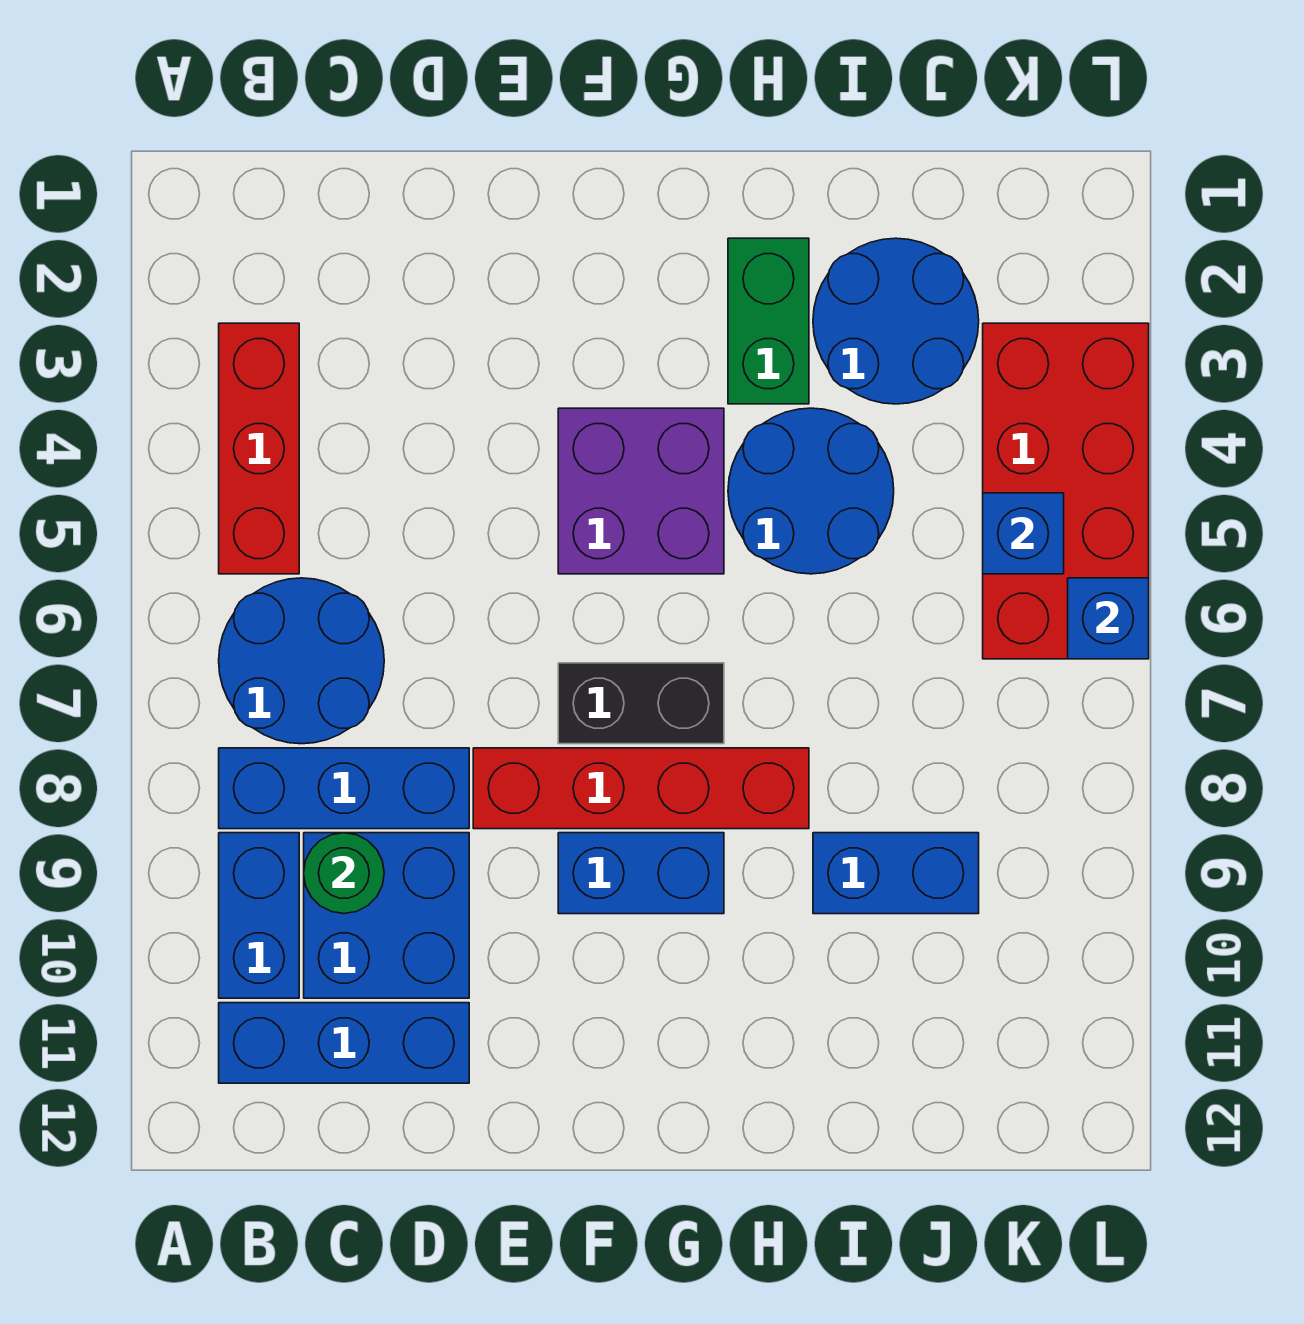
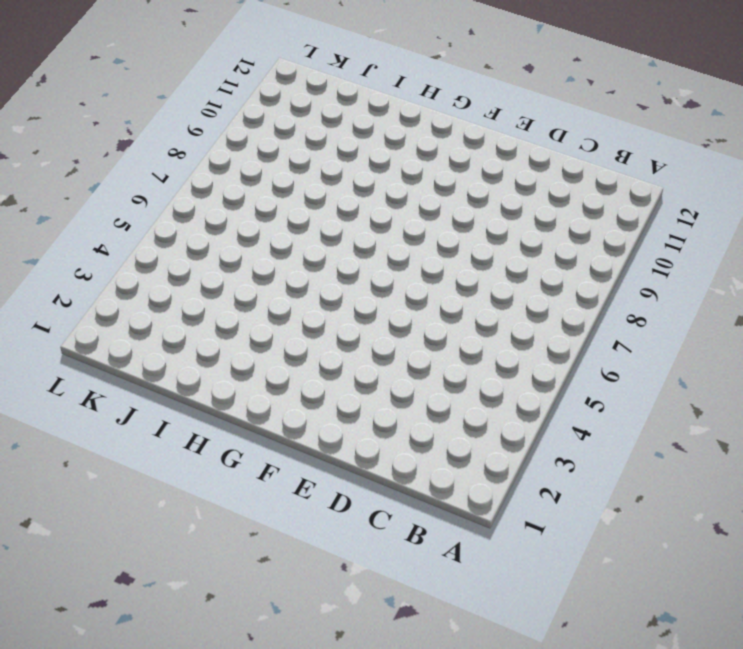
none -> red 1x3 brick [219,323,299,574]
none -> blue 2x2 round brick [219,578,384,744]
none -> blue 1x3 brick [219,748,469,829]

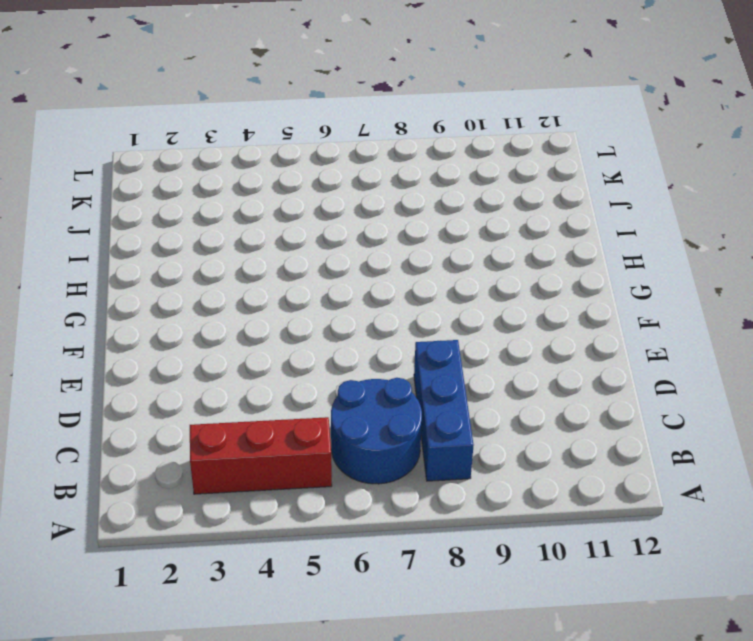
none -> blue 1x2 brick [219,833,299,998]
none -> blue 1x3 brick [219,1003,469,1083]
none -> blue 2x2 brick [304,833,469,998]

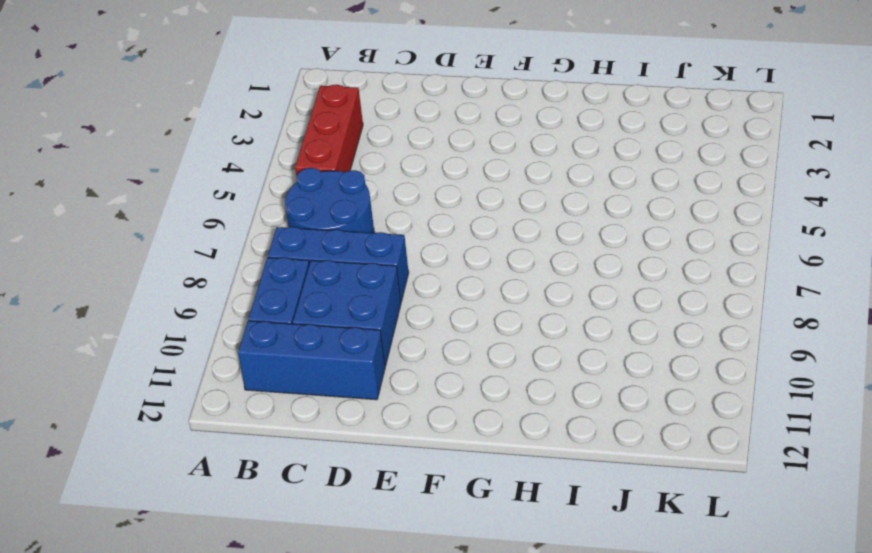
none -> red 1x4 brick [473,748,809,829]
none -> purple 2x2 brick [558,408,724,574]
none -> black 1x2 brick [558,663,724,744]

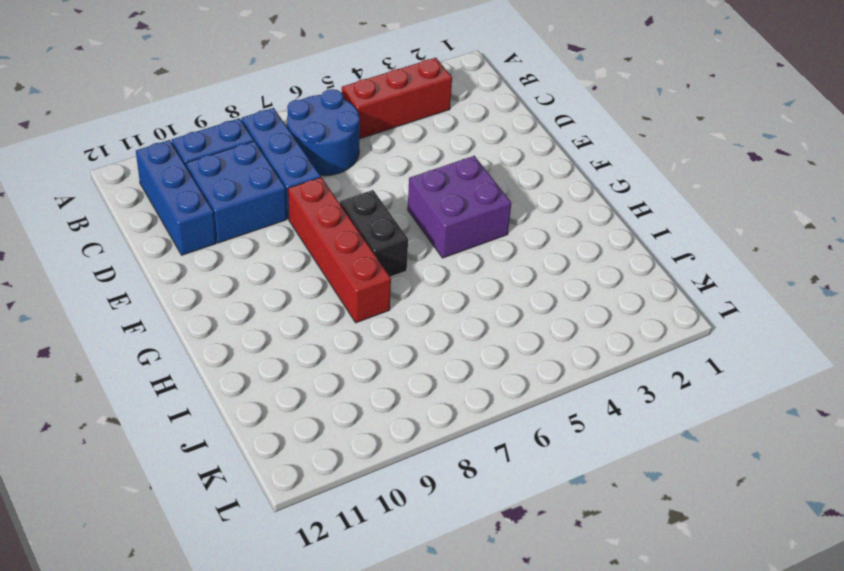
none -> blue 1x2 brick [558,833,724,914]
none -> green 1x2 brick [728,238,809,404]
none -> blue 2x2 round brick [728,408,894,574]

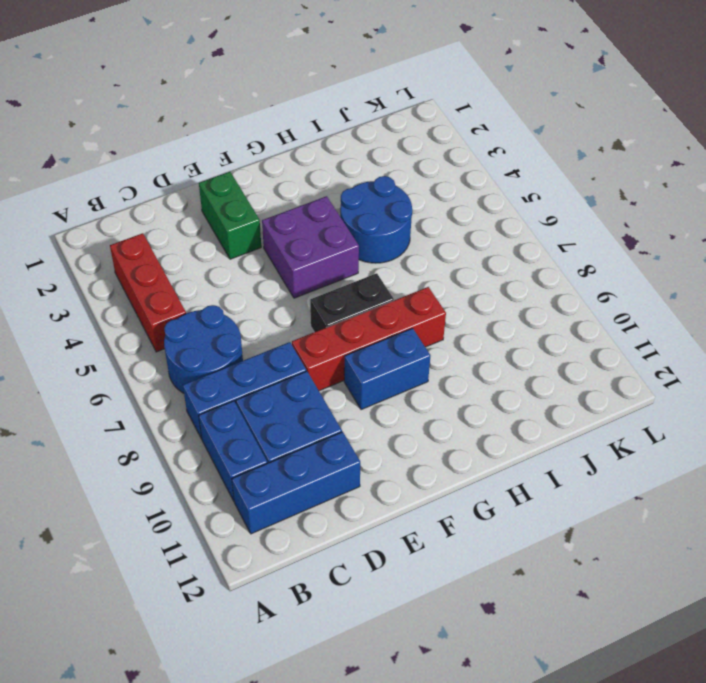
green 1x2 brick [199,172,261,259] -> green 1x2 brick moved to [728,238,809,404]
none -> blue 2x2 round brick [813,238,979,404]
none -> blue 1x2 brick [813,833,979,914]
none -> red 2x4 brick [983,323,1149,659]

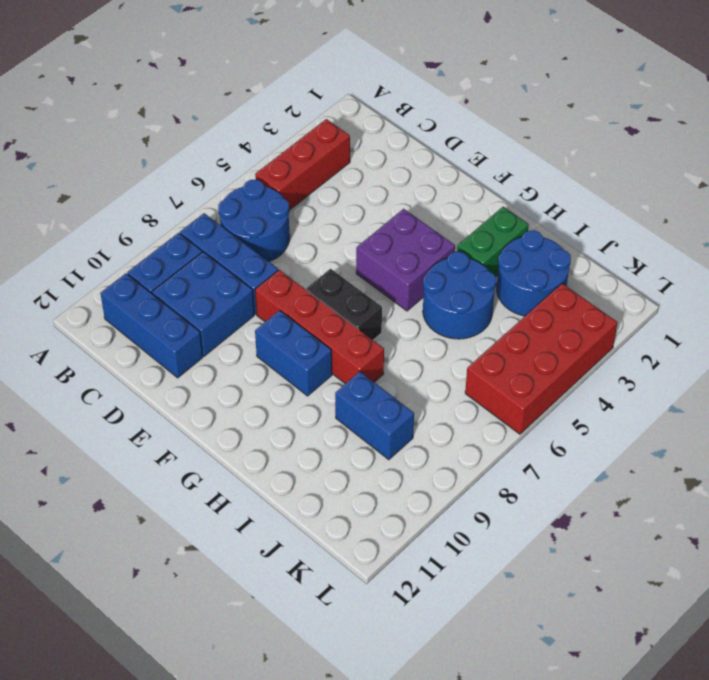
none -> green 1x1 round brick [304,833,384,914]
none -> blue 1x1 brick [983,493,1064,574]
none -> blue 1x1 brick [1068,578,1149,659]

